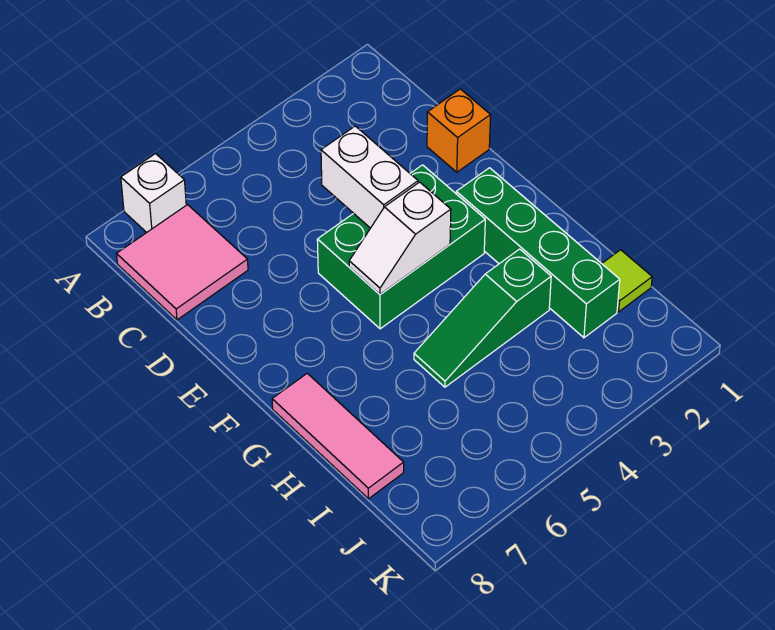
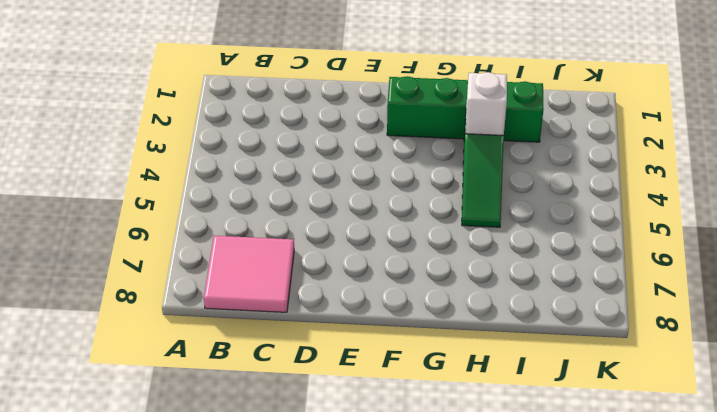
white 1x1 brick [466,72,507,135] -> white 1x1 brick moved to [121,154,186,232]
none -> orange 1x1 brick [427,89,490,172]
none -> green 2x3 brick [317,165,485,329]

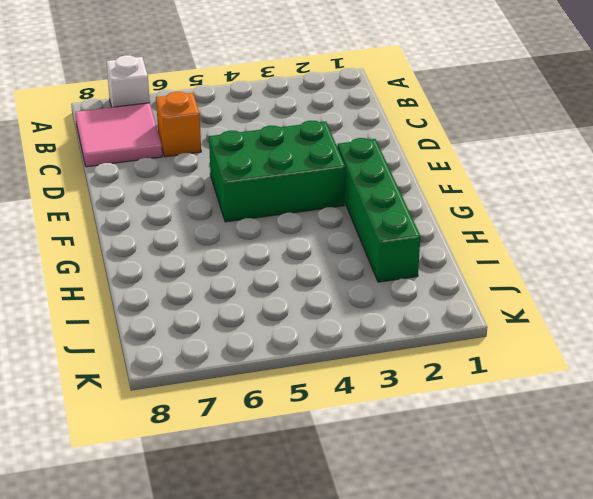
orange 1x1 brick [156,92,201,157] -> orange 1x1 brick moved to [427,89,490,172]
none -> pink 1x3 tile [272,373,404,499]
none -> green 1x3 slope [414,249,551,387]

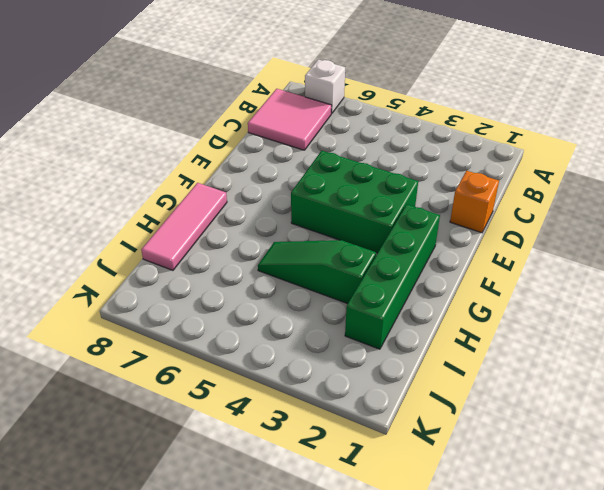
none -> lime 1x1 tile [602,250,652,312]
none -> white 1x2 brick [321,126,418,228]

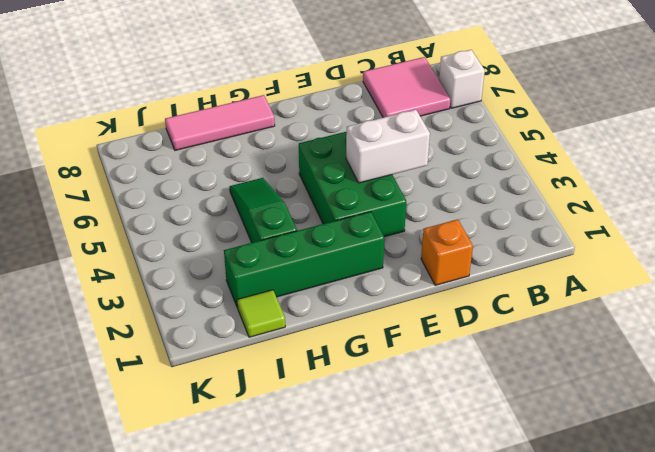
none -> white 1x2 slope [349,182,451,294]

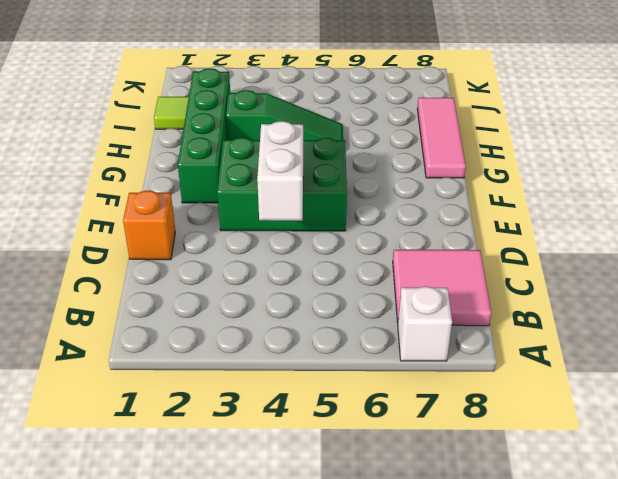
none -> white 1x2 slope [349,182,451,294]

